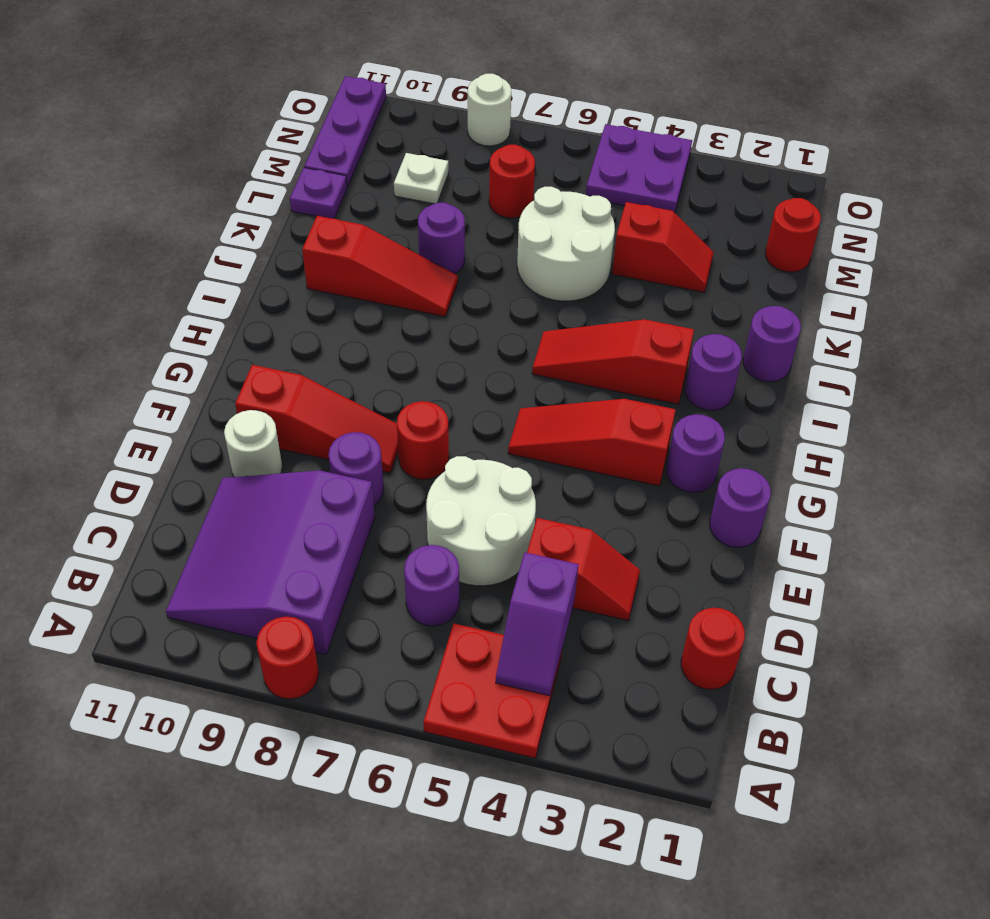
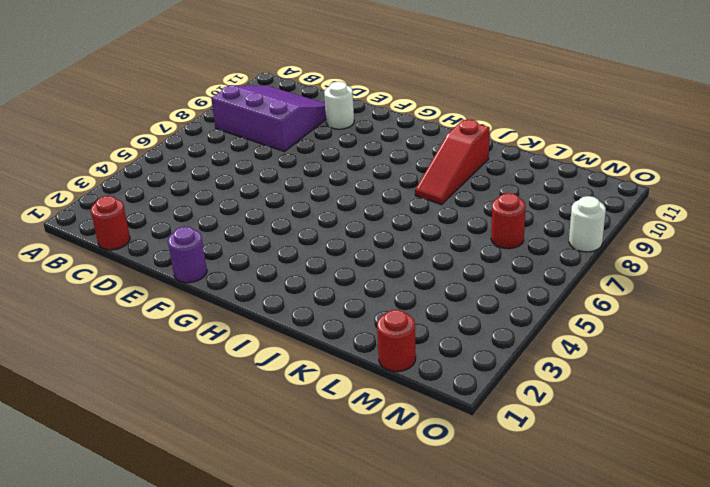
none -> red 2x2 plate [423,624,562,758]
none -> red 1x1 round brick [256,617,319,699]
none -> purple 1x1 round brick [404,545,459,626]

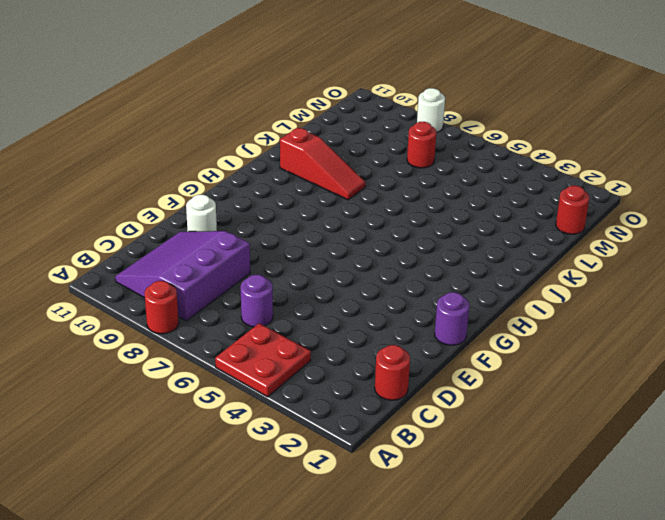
none -> red 1x2 slope [527,518,640,621]
none -> white 2x2 round brick [426,456,536,586]
none -> purple 1x1 round brick [329,432,384,506]

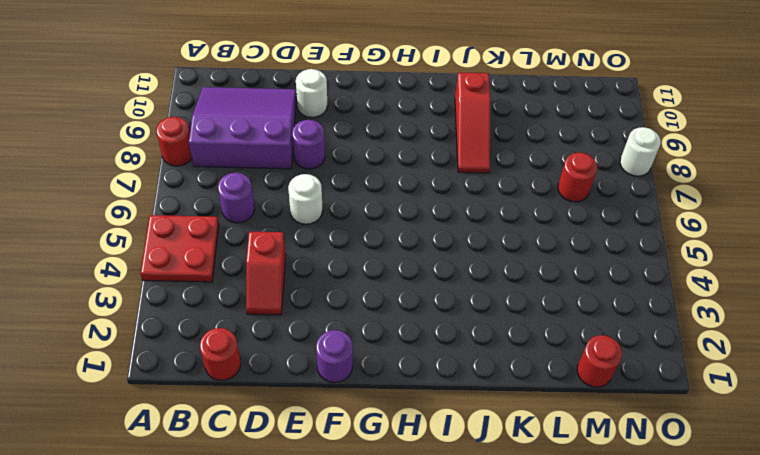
white 1x1 round brick [288,174,323,224] -> white 2x2 round brick [426,456,536,586]
none -> red 1x1 round brick [397,401,449,479]
none -> red 1x3 slope [235,365,398,473]
none -> purple 1x1 round brick [667,414,725,493]

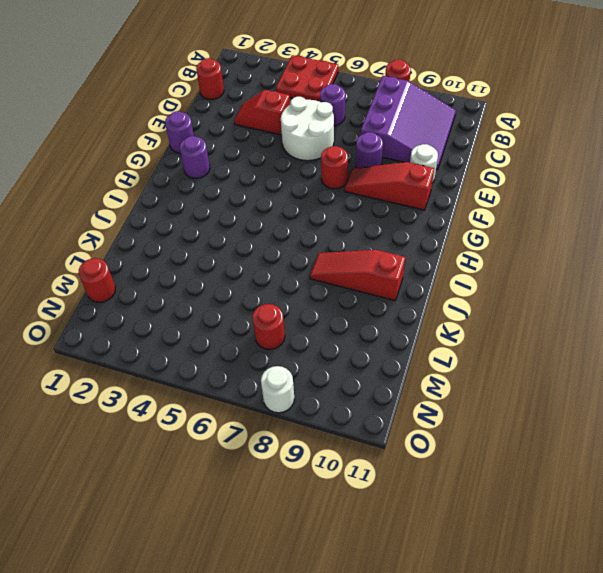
none -> red 1x3 slope [508,399,676,486]
none -> purple 1x1 round brick [685,334,742,411]
none -> red 1x3 slope [532,319,694,404]

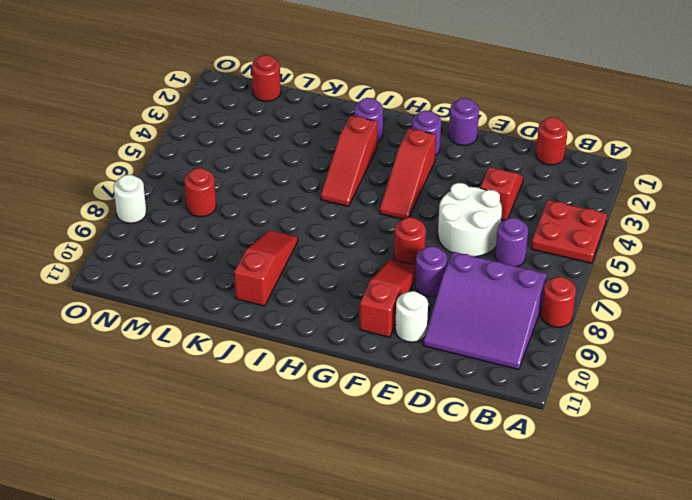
none -> purple 1x1 round brick [743,306,801,382]
none -> white 2x2 round brick [517,187,615,301]
none -> purple 1x1 round brick [418,203,465,274]

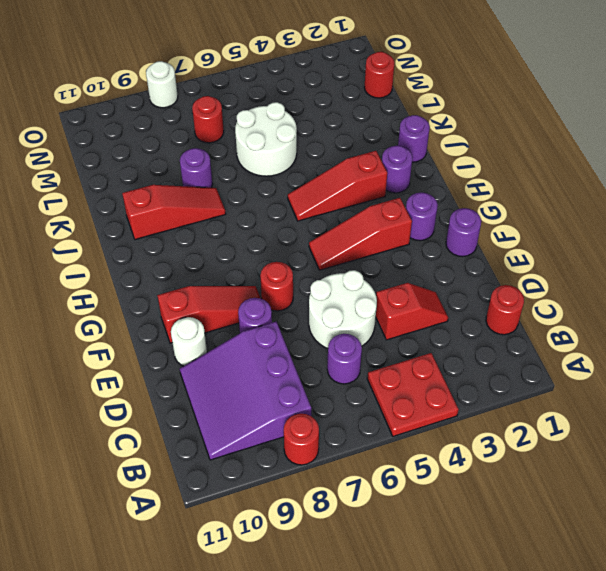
none -> red 1x2 slope [612,202,714,292]
none -> purple 1x1 plate [290,168,347,219]
none -> white 1x1 plate [394,153,448,204]

